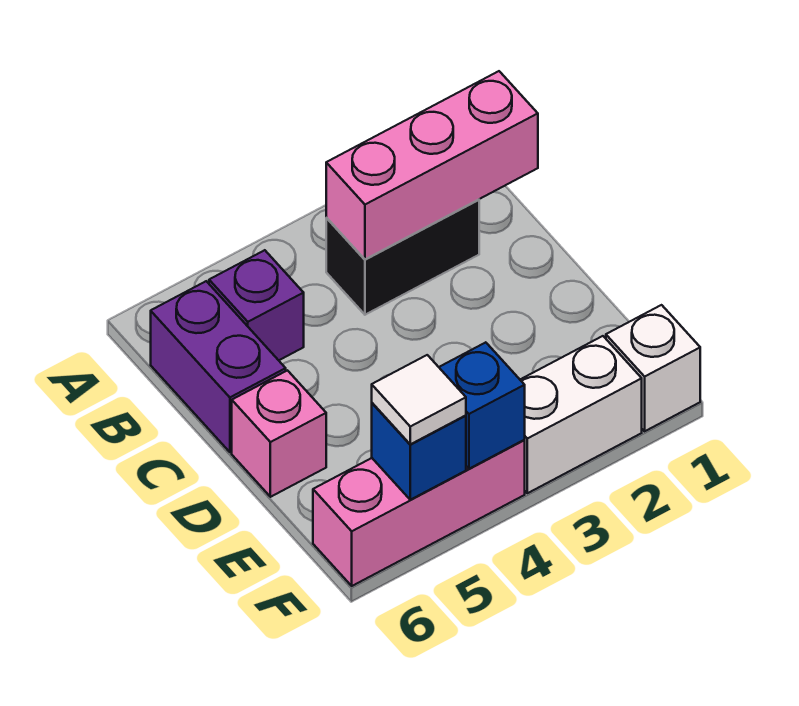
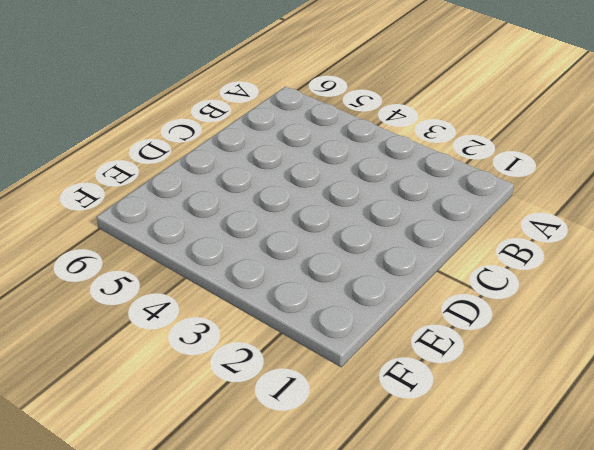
none -> black 1x2 brick [326,200,479,315]
none -> purple 1x1 brick [209,250,304,360]

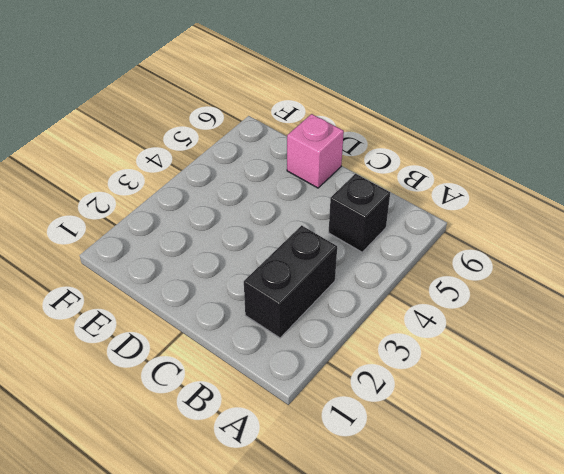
black 1x1 brick [329,174,390,252] -> purple 1x1 brick [209,250,304,360]
none -> purple 1x2 brick [151,281,286,452]
none -> white 1x1 brick [606,305,700,431]

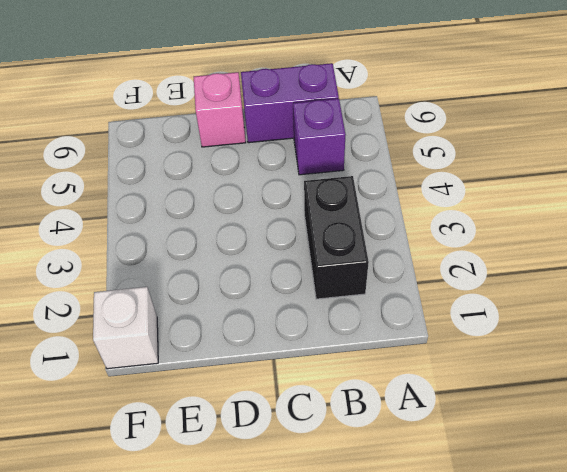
none -> white 1x2 brick [520,336,642,493]
none -> pink 1x3 brick [313,440,525,586]

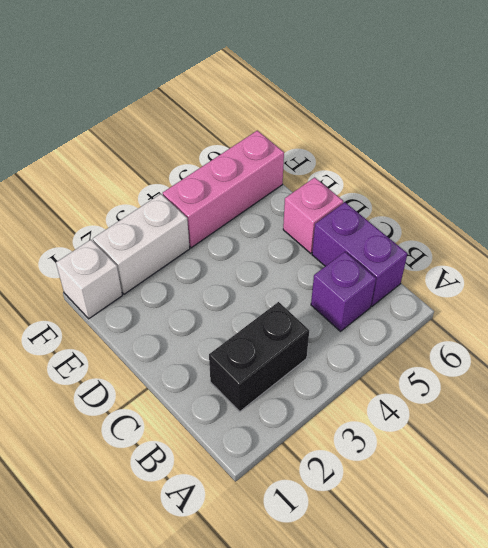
none -> pink 1x3 brick [326,71,538,259]
none -> blue 1x1 brick [439,342,525,469]

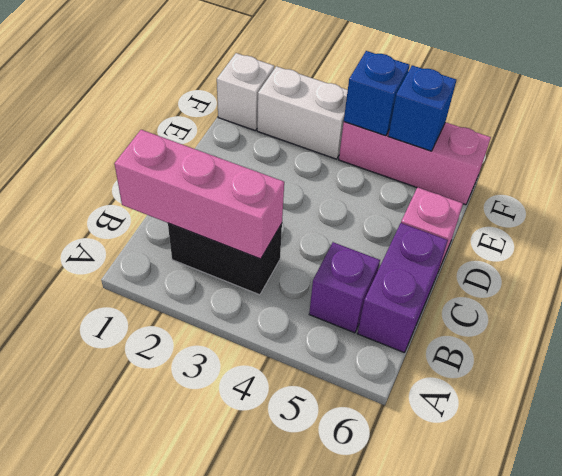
none -> white 1x1 tile [372,355,466,444]

